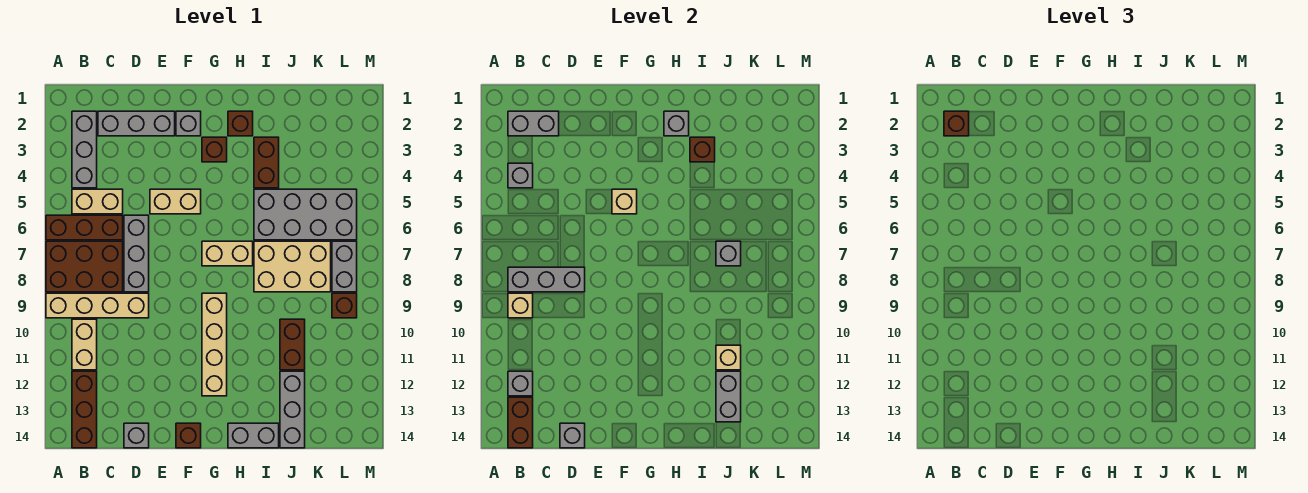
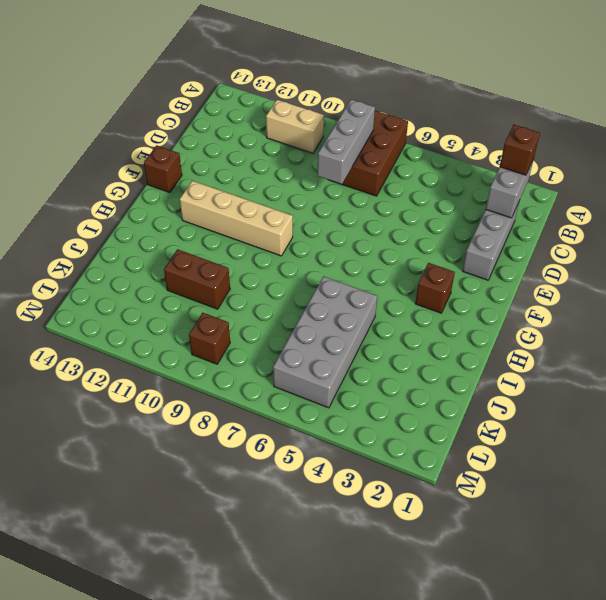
none -> brown 1x3 brick [46,215,123,240]
none -> tan 1x4 brick [46,293,149,318]
none -> grey 1x3 brick [72,111,97,188]
none -> tan 1x2 brick [72,189,123,214]

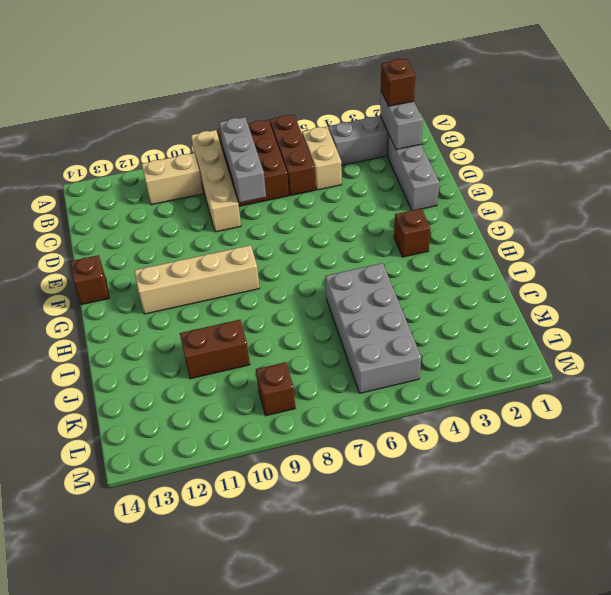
none -> brown 1x3 brick [72,371,97,448]
none -> grey 1x3 brick [124,215,149,292]
none -> grey 1x1 brick [124,423,149,448]
none -> tan 1x2 brick [150,189,201,214]

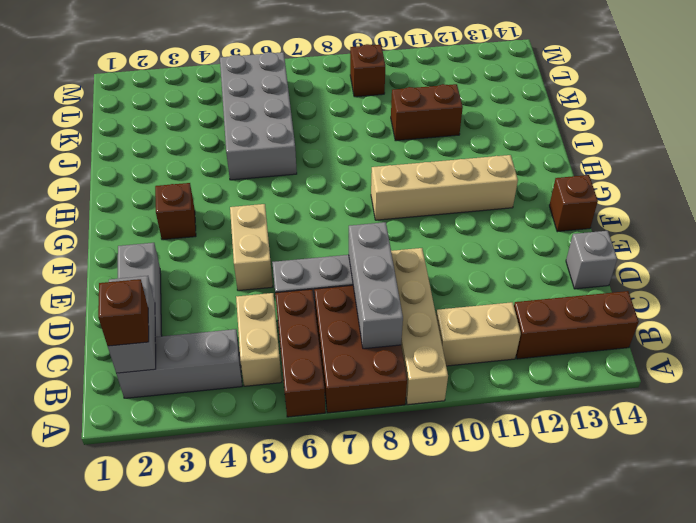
none -> grey 1x1 brick [176,111,201,136]
none -> tan 1x2 brick [202,241,253,266]
none -> brown 1x1 brick [228,111,253,136]
none -> grey 1x2 brick [228,423,279,448]

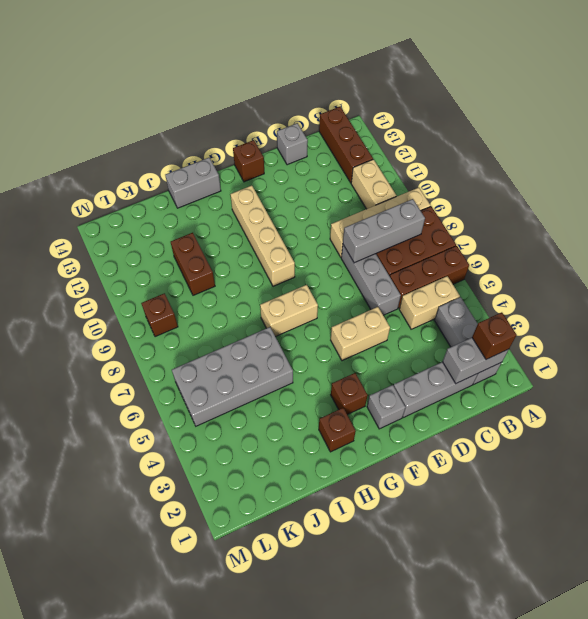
none -> brown 1x2 brick [254,137,279,188]
none -> tan 2x3 brick [254,241,331,292]
none -> grey 1x3 brick [280,371,305,448]
none -> grey 1x2 brick [332,241,357,292]

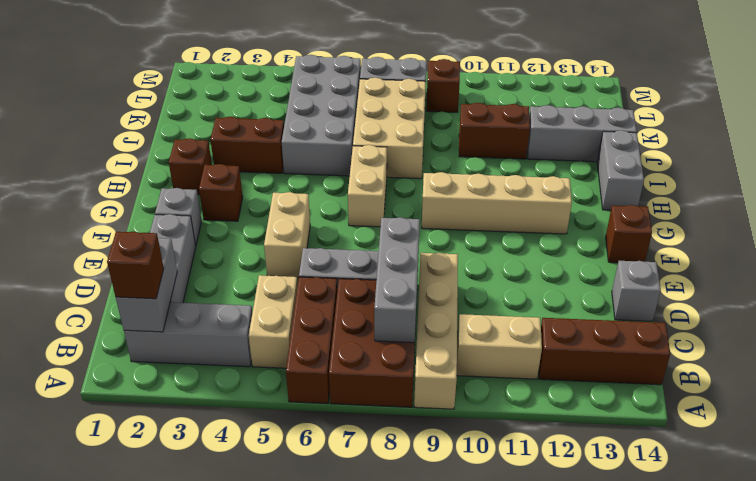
none -> grey 1x1 brick [508,163,533,188]
none -> tan 1x1 brick [508,293,533,318]
none -> grey 1x1 brick [508,371,533,396]
none -> brown 1x2 brick [508,397,533,448]

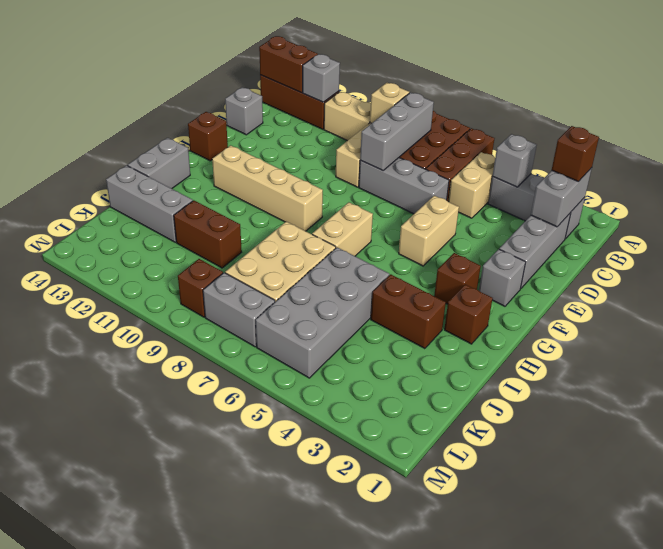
none -> grey 1x1 brick [560,423,585,448]
none -> tan 1x1 brick [612,189,637,214]
none -> grey 1x1 brick [664,111,689,136]
none -> brown 1x1 brick [690,137,715,162]

